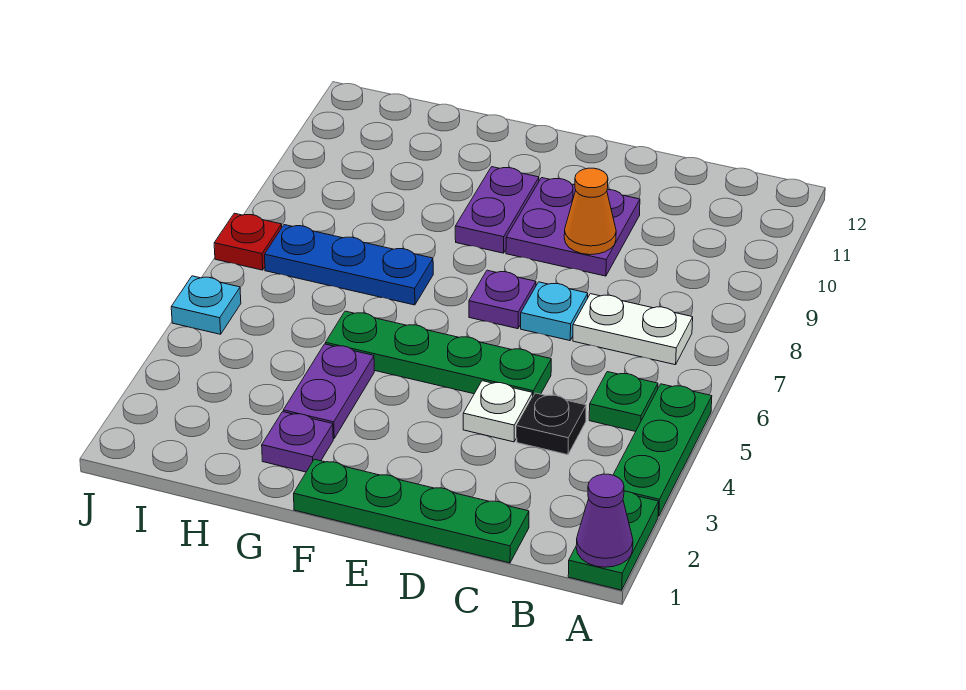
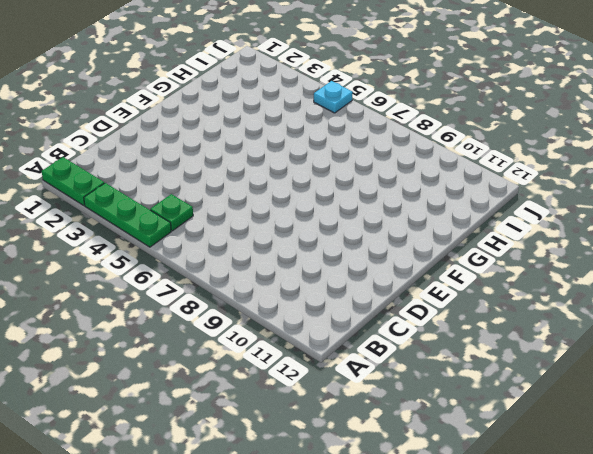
none -> white 1x2 plate [573,294,693,365]
none -> green 1x4 plate [294,459,529,563]
none -> black 1x1 plate [517,393,586,455]

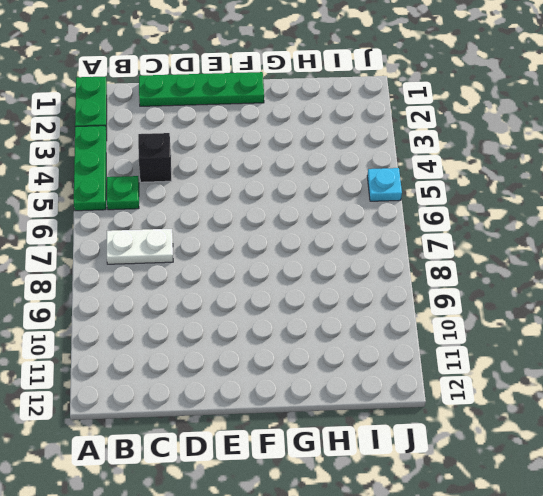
black 1x1 brick [138,133,171,182] -> black 1x1 plate [517,393,586,455]
none -> white 1x1 plate [463,381,533,442]
none -> green 1x4 plate [325,311,551,396]
none -> cyan 1x1 plate [521,282,588,341]

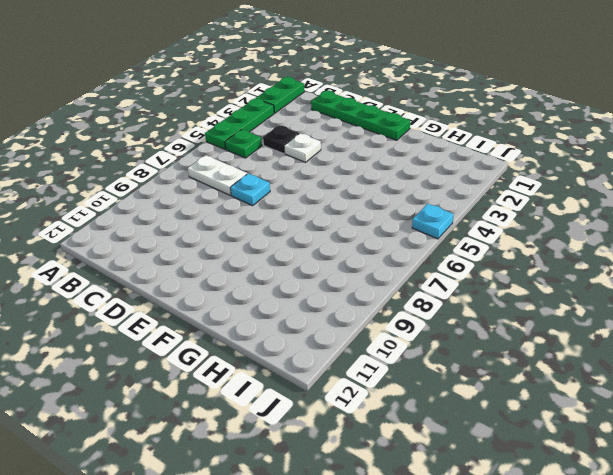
none -> green 1x4 plate [325,311,551,396]
none -> purple 2x2 plate [506,178,640,276]
none -> purple 1x1 plate [469,270,536,329]

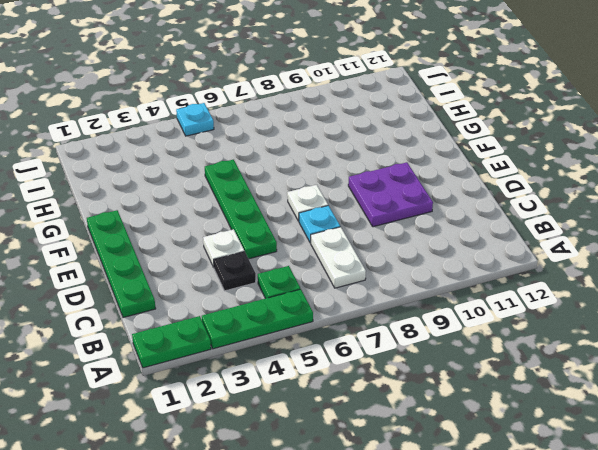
white 1x1 plate [287,185,328,221] -> purple 1x1 plate [469,270,536,329]
none -> purple 1x2 plate [455,167,539,253]
none -> purple 1x1 plate [262,412,333,472]
none -> purple 1x2 plate [283,344,374,439]

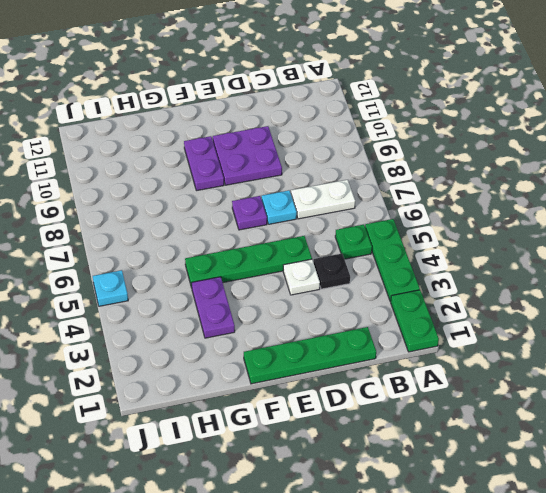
none -> purple 1x1 plate [262,412,333,472]
none -> blue 1x3 plate [264,225,433,305]
none -> red 1x1 plate [214,213,282,270]

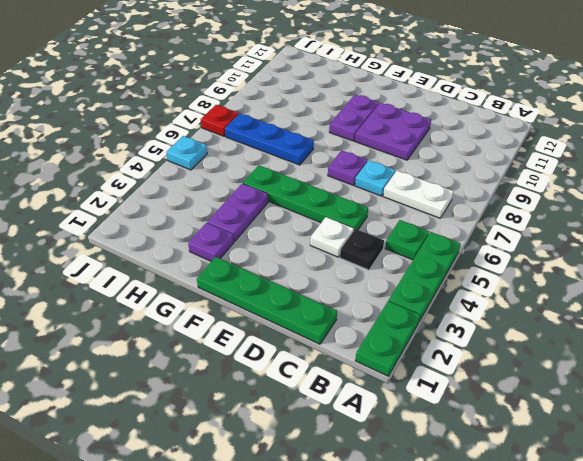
none -> purple 1x1 cone [576,474,633,567]
none -> orange 1x1 cone [564,168,616,255]

